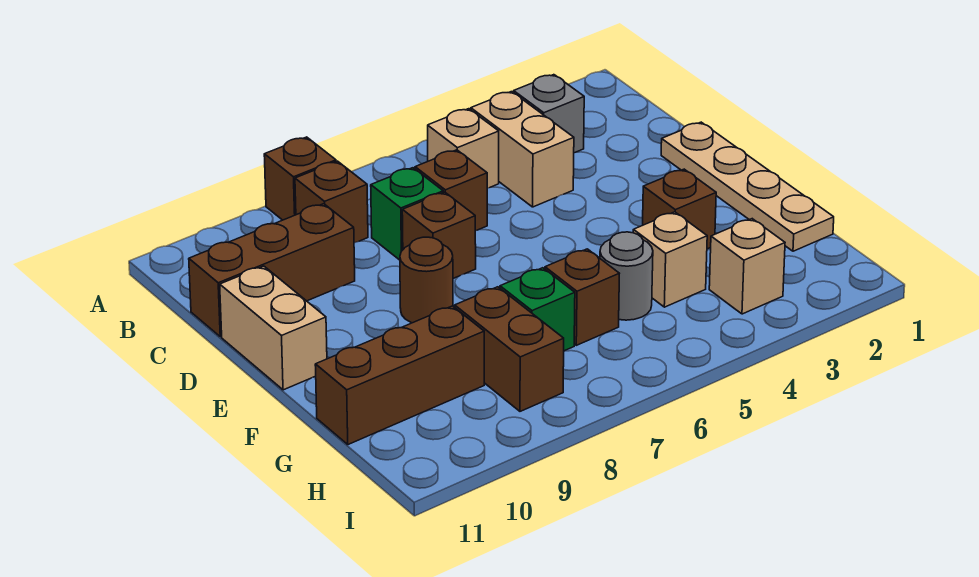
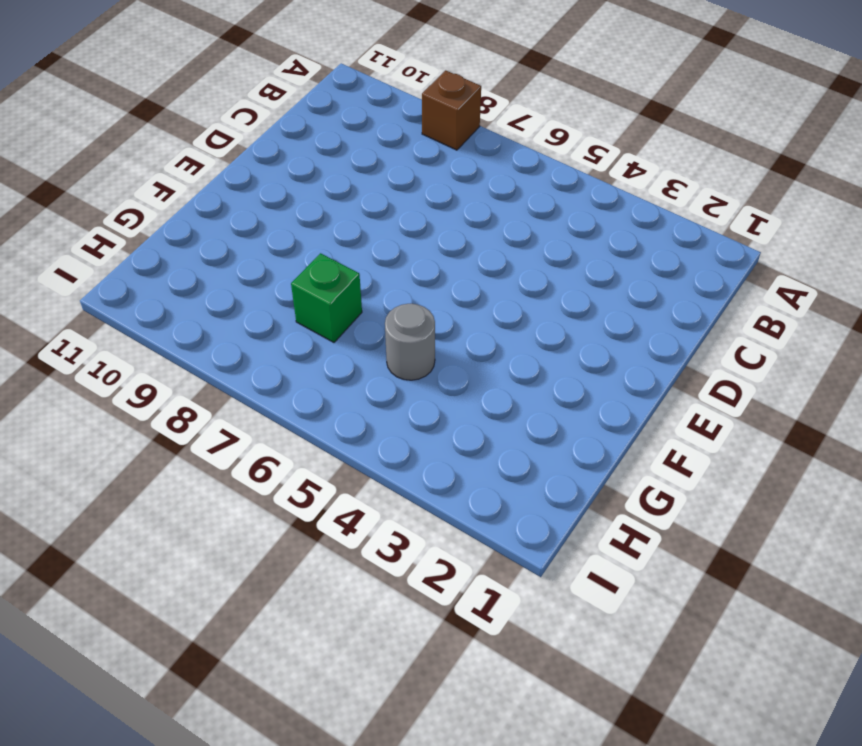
none -> grey 1x1 brick [514,75,584,153]
none -> tan 1x2 brick [471,92,574,207]
none -> tan 1x1 brick [428,109,499,188]

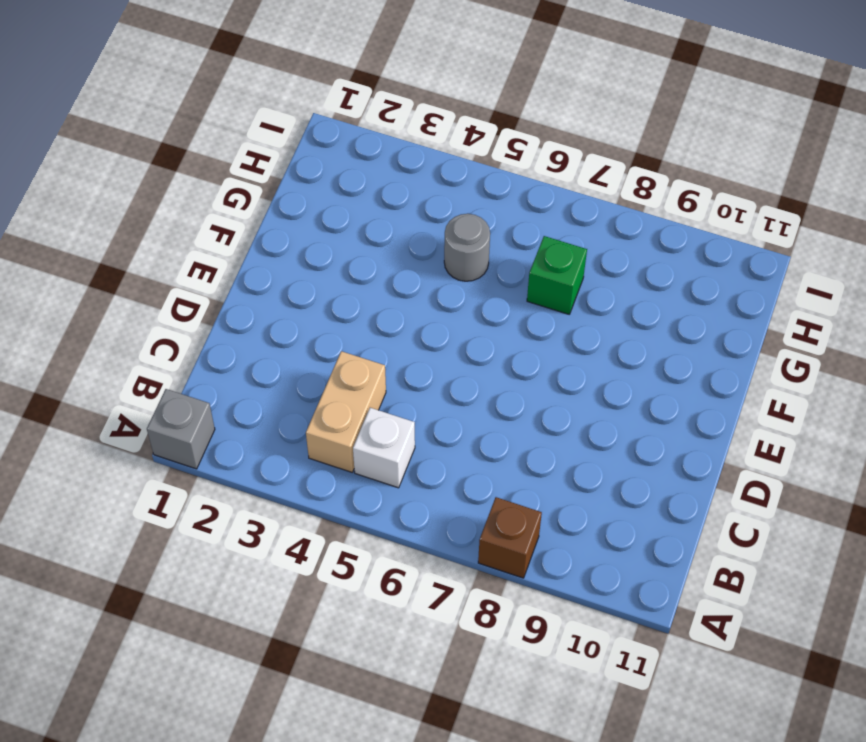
grey 1x1 brick [147,389,215,469] -> grey 1x1 brick moved to [514,75,584,153]
white 1x1 brick [353,408,415,488] -> tan 1x1 brick [428,109,499,188]
none -> brown 1x1 brick [295,161,368,243]
none -> brown 1x1 brick [415,150,487,231]
none -> green 1x1 brick [371,168,443,260]

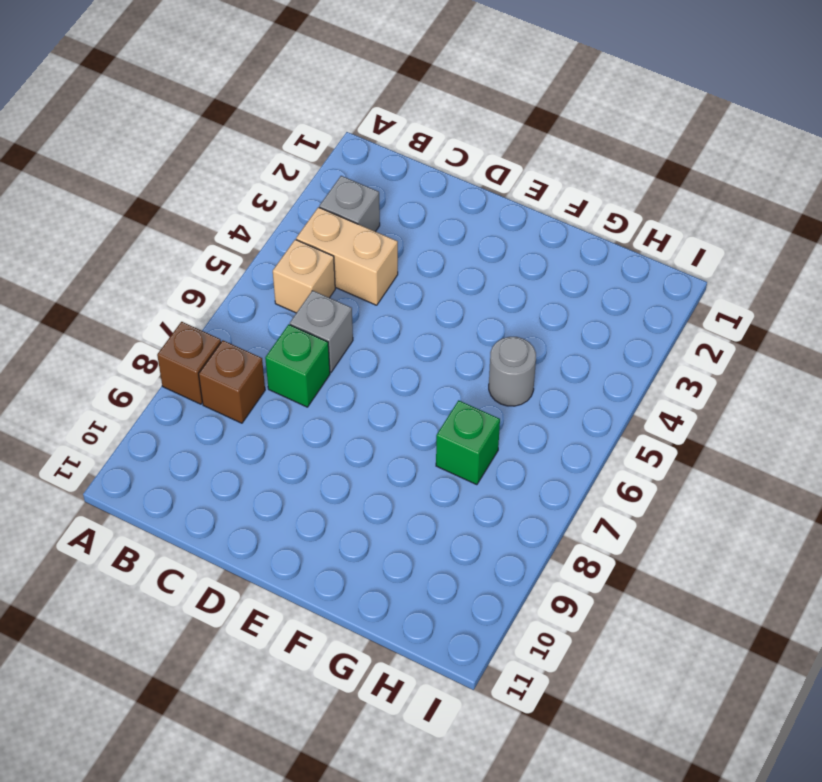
grey 1x1 brick [290,291,353,372] -> brown 1x1 brick [415,150,487,231]
none -> brown 1x3 brick [189,204,355,337]
none -> tan 1x4 plate [661,122,834,251]
none -> brown 1x1 brick [402,192,476,278]

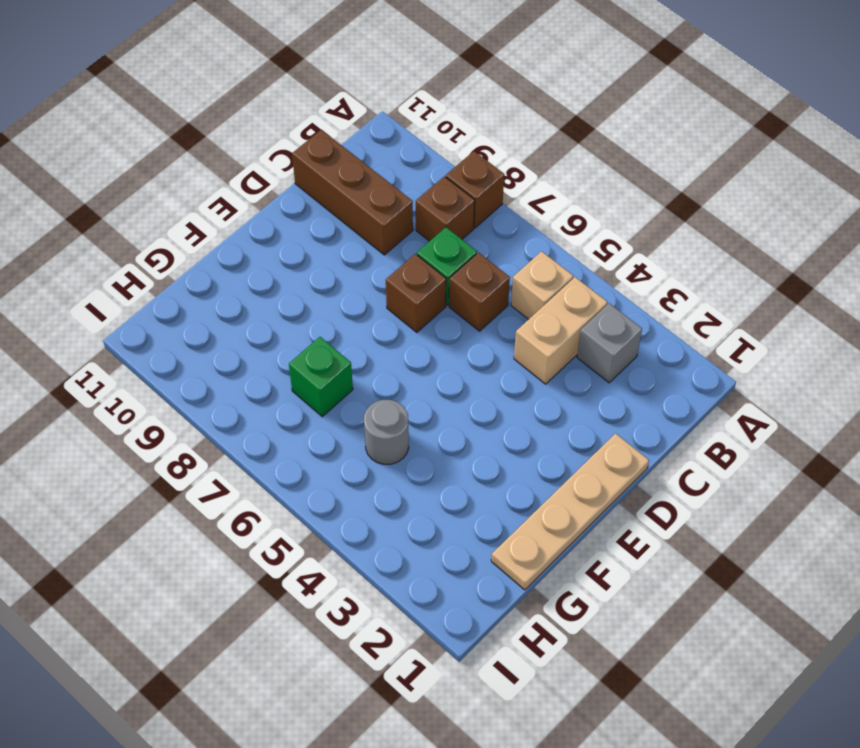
none -> tan 1x2 brick [220,266,327,390]
none -> brown 1x1 round brick [400,237,453,323]
none -> brown 1x1 brick [643,169,716,249]

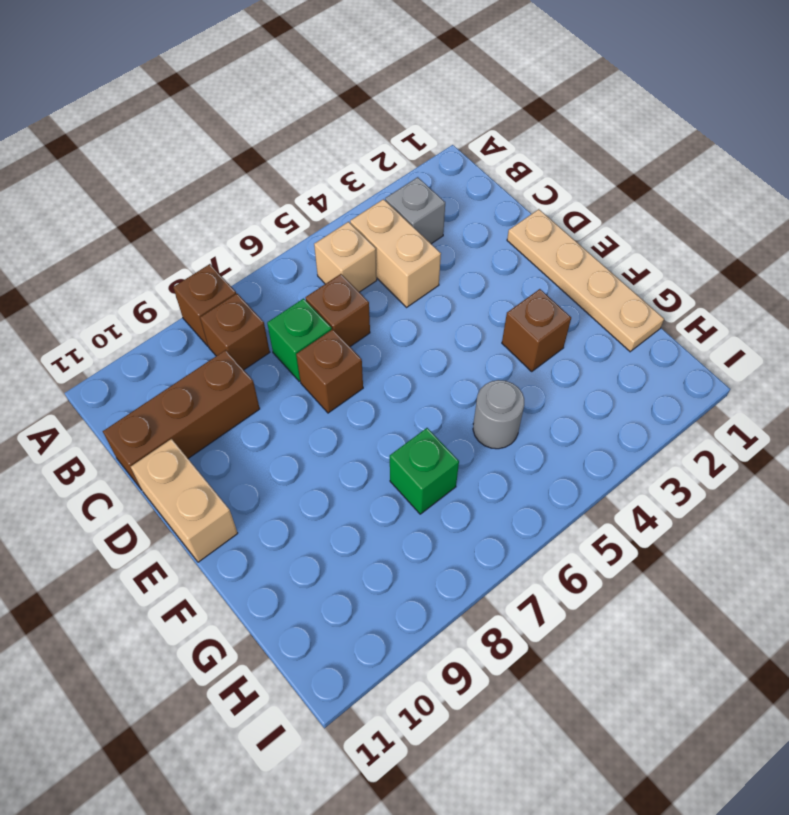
none -> brown 1x1 round brick [400,237,453,323]
none -> tan 1x1 brick [633,212,707,307]
none -> brown 1x1 brick [545,249,619,345]

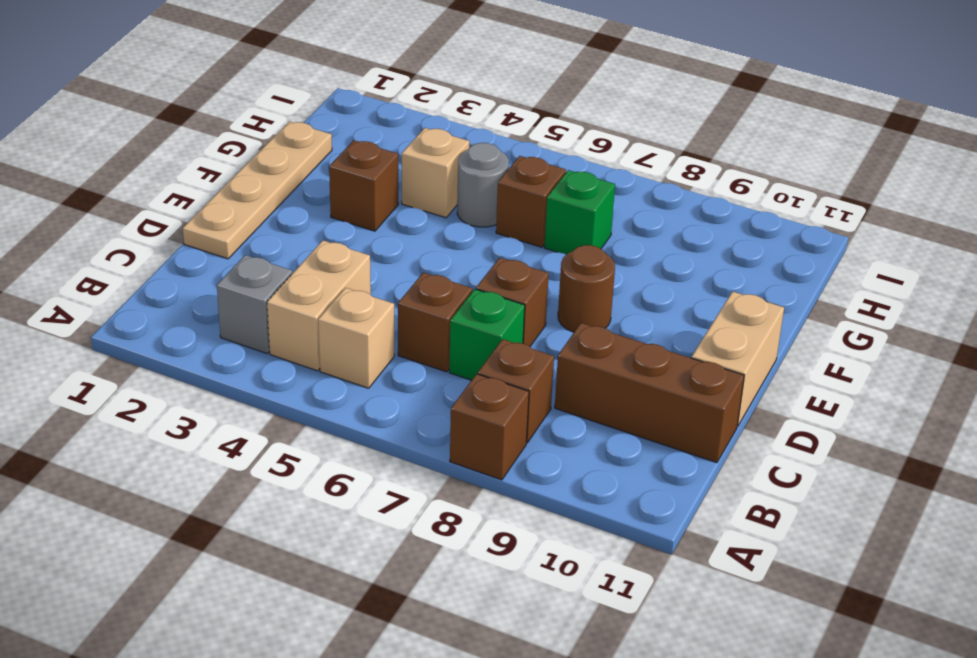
none -> brown 1x2 brick [455,287,564,411]
none -> brown 1x3 brick [315,306,484,445]
none -> tan 1x1 brick [709,219,785,314]

